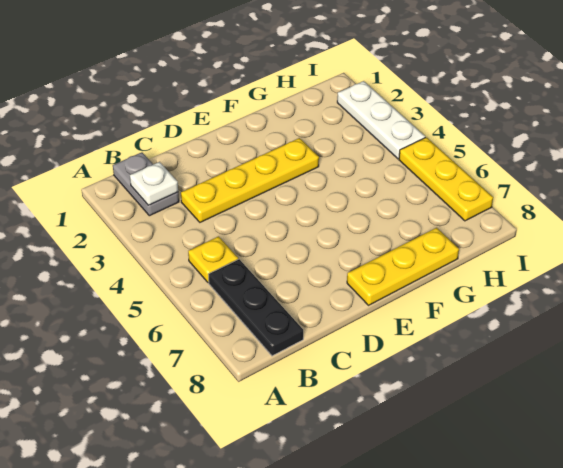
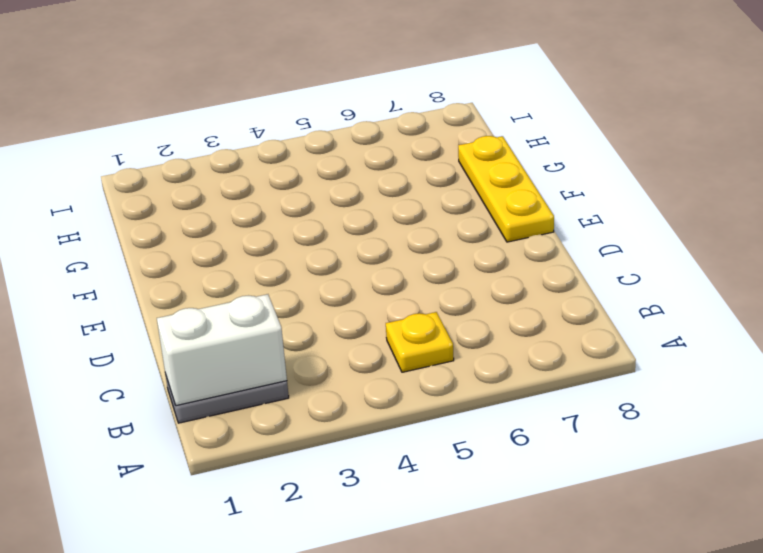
white 1x2 brick [157,294,287,406] -> white 1x1 plate [130,162,178,205]
none -> black 1x3 plate [208,259,303,356]
none -> yellow 1x4 plate [181,138,319,222]

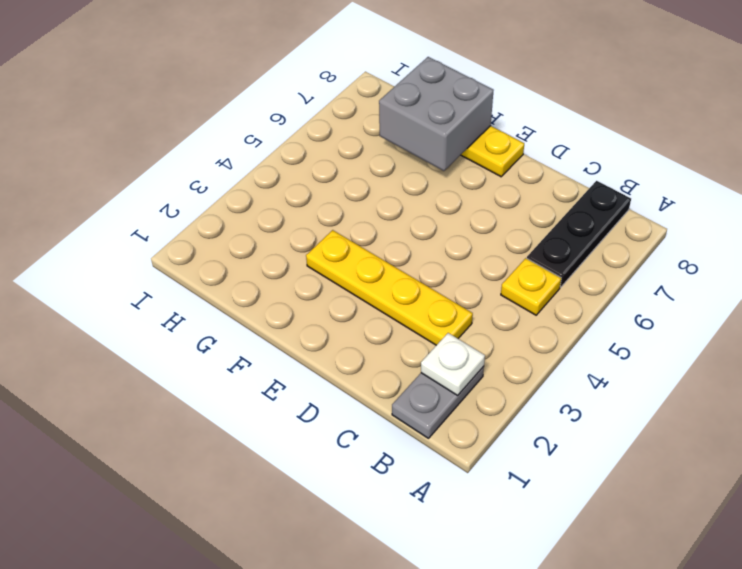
grey 2x2 brick [379,57,494,171] -> none
none -> white 1x3 plate [337,81,425,159]
none -> yellow 1x3 plate [399,137,493,221]

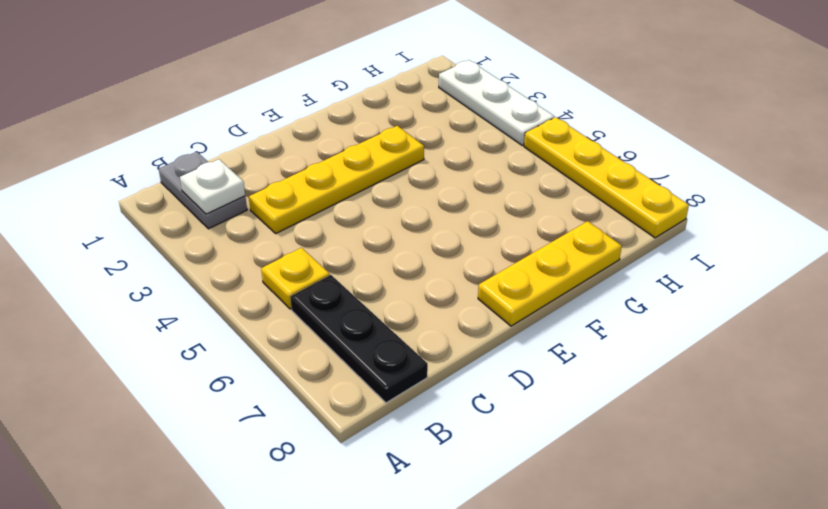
yellow 1x4 plate [524,117,689,238] -> yellow 1x3 plate [399,137,493,221]

